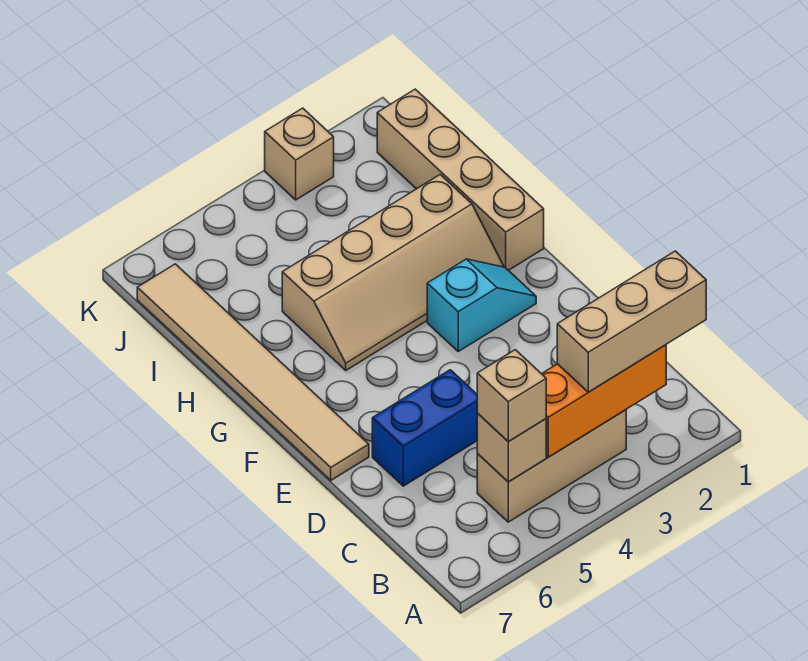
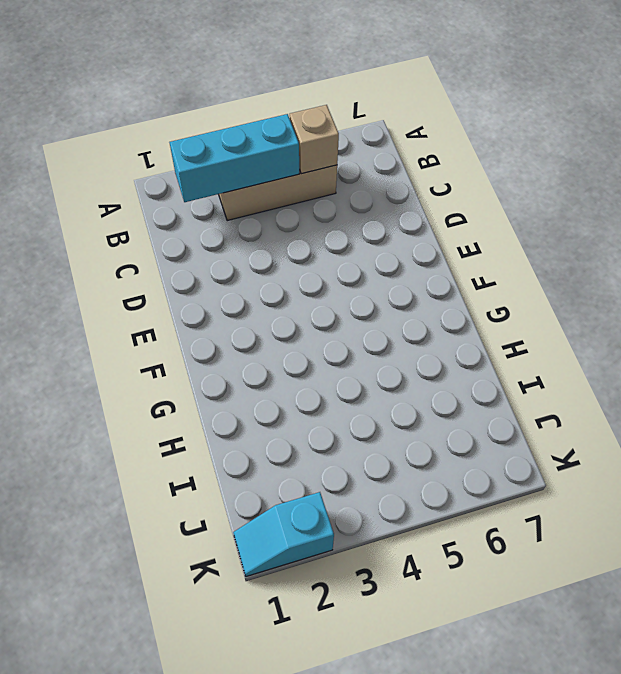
cyan 1x3 brick [169,114,299,202] -> orange 1x3 brick [542,345,666,457]
cyan 1x2 slope [233,492,334,577] -> cyan 1x2 slope moved to [427,259,536,351]
none -> blue 1x2 brick [372,370,478,486]
none -> tan 1x6 tile [137,264,369,480]

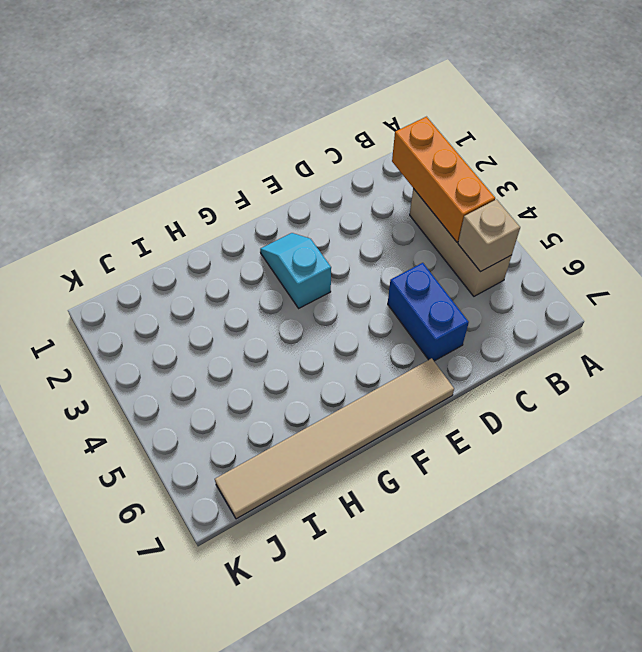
none -> tan 1x4 brick [377,89,544,270]
none -> tan 2x4 slope [282,175,504,370]

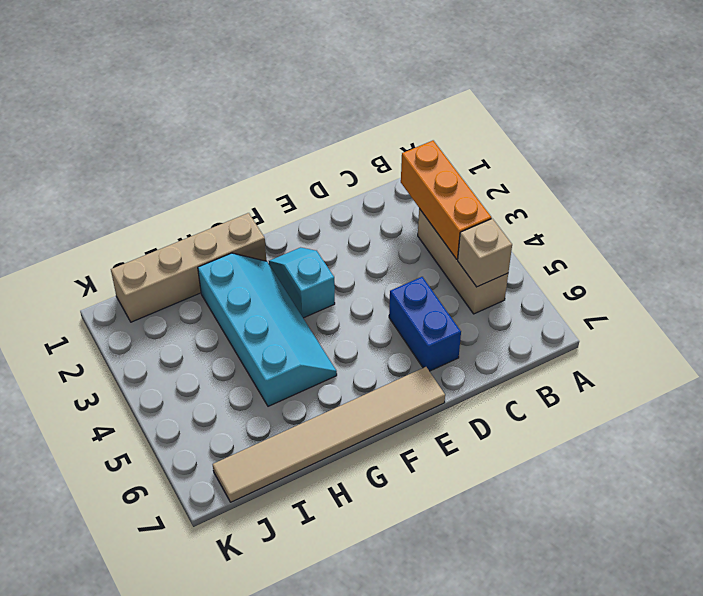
cyan 2x4 slope [198,253,337,406] -> tan 2x4 slope [282,175,504,370]
none -> tan 1x1 brick [265,108,334,200]
none -> tan 1x3 brick [557,251,706,392]

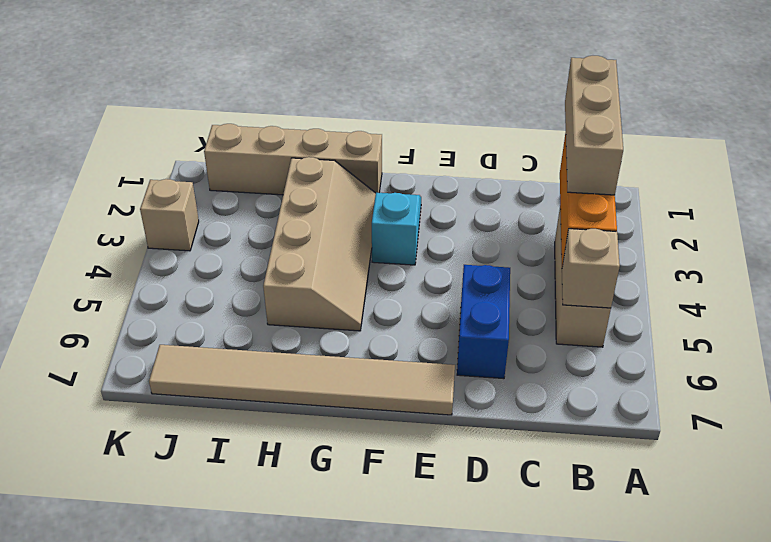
none -> tan 1x1 brick [477,350,546,442]

